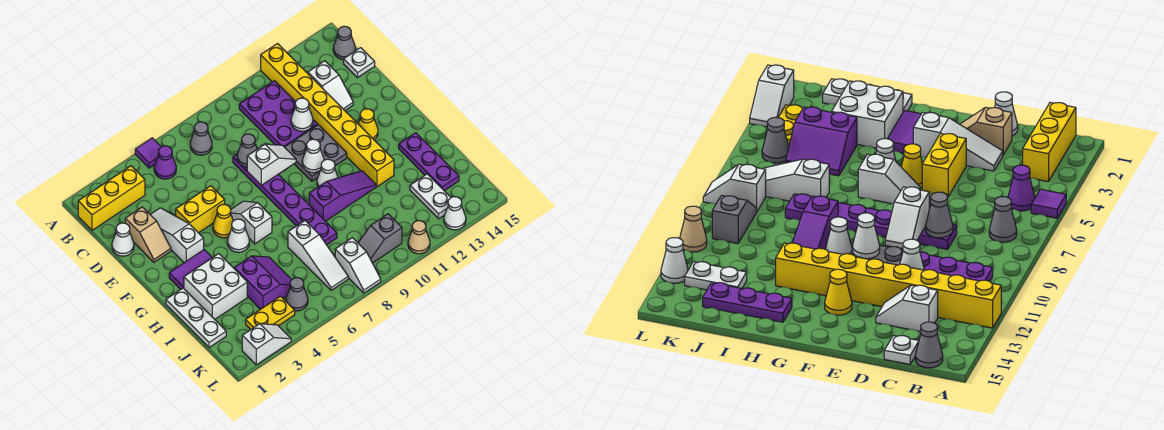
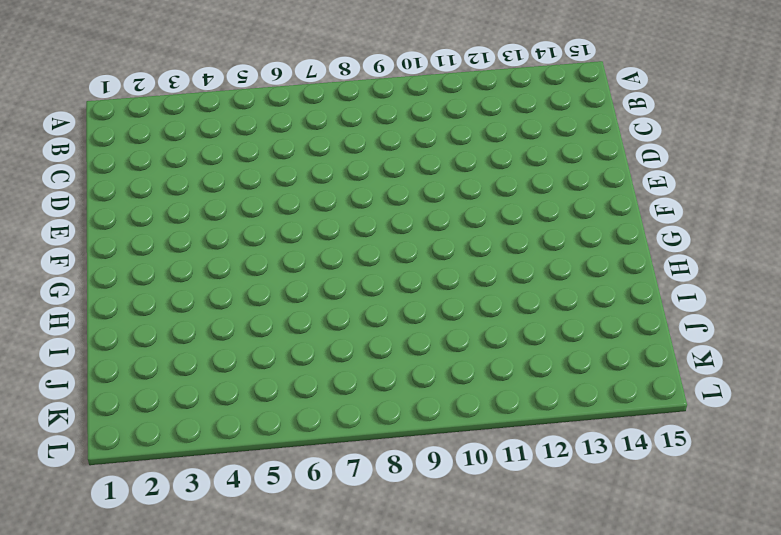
none -> purple 1x1 tile [135,138,161,168]
none -> yellow 1x8 brick [261,44,394,187]
none -> yellow 1x3 brick [78,166,145,230]
none -> purple 1x1 cone [154,146,176,179]

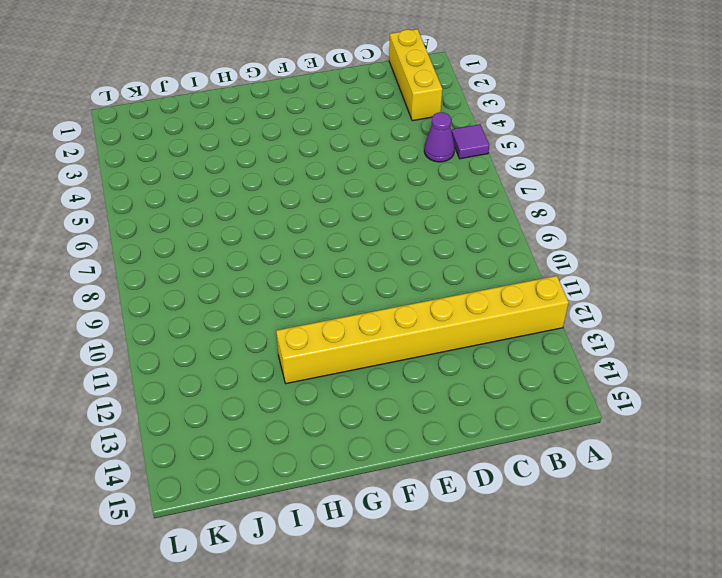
none -> grey 1x1 cone [190,122,212,155]
none -> purple 2x3 plate [239,81,318,147]
none -> grey 1x1 cone [333,26,355,59]
none -> white 1x2 slope [308,61,353,110]

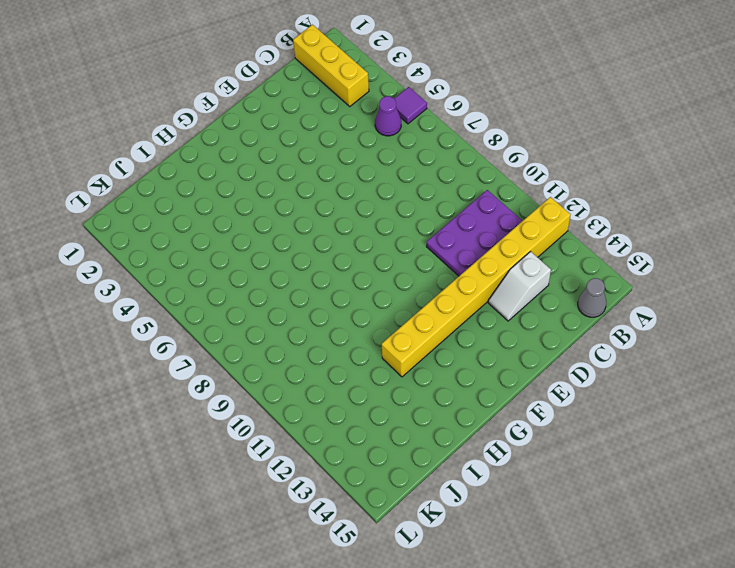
none -> grey 1x1 cone [190,122,212,155]
none -> white 1x1 plate [344,48,375,78]
none -> white 1x1 cone [112,223,134,256]
none -> tan 1x2 slope [125,207,171,262]

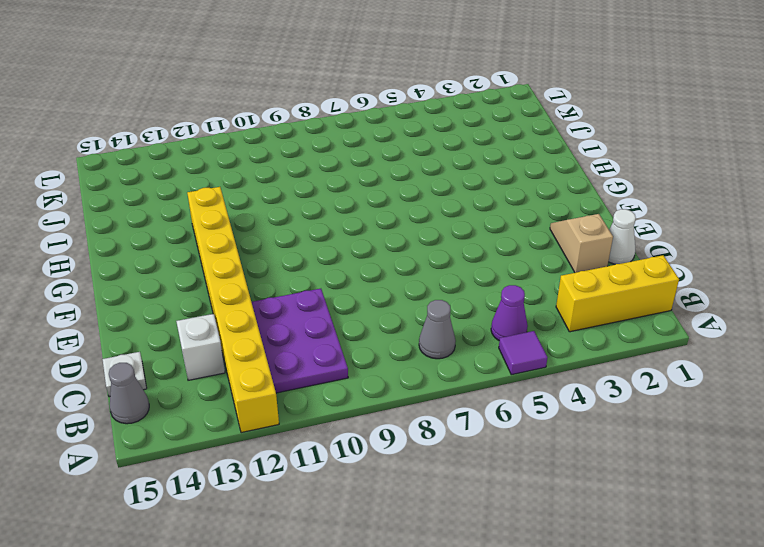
none -> white 1x3 slope [150,208,204,263]
none -> purple 1x6 plate [233,154,337,245]
none -> yellow 1x2 brick [176,186,225,233]
none -> grey 2x2 plate [285,125,347,181]

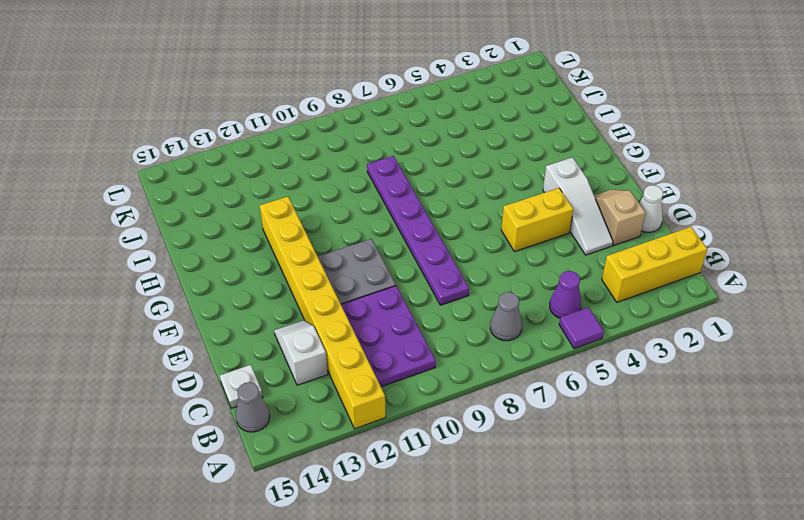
none -> yellow 1x1 cone [213,205,233,238]
none -> white 1x2 slope [231,201,272,244]
none -> yellow 1x1 cone [358,109,378,140]
none -> purple 1x2 tile [169,250,212,289]

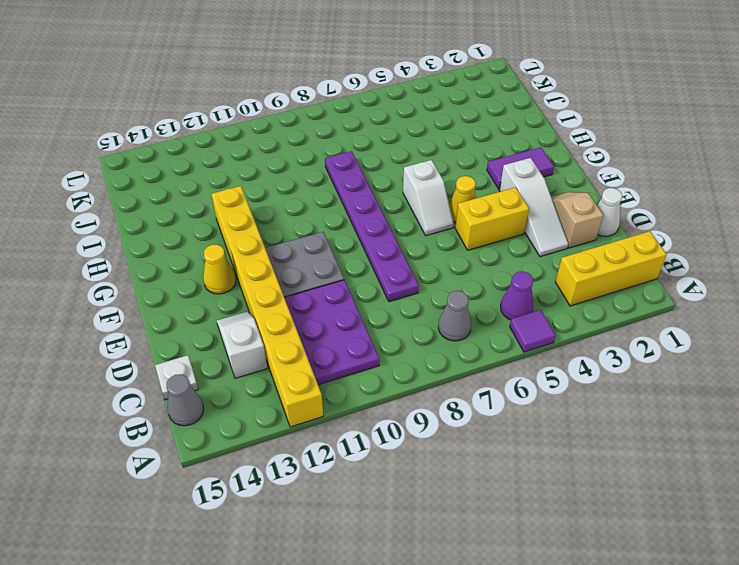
none -> white 1x1 cone [227,219,249,252]
none -> white 1x1 cone [317,159,338,187]
none -> white 1x3 plate [166,288,226,348]
none -> white 2x2 brick [184,254,247,319]

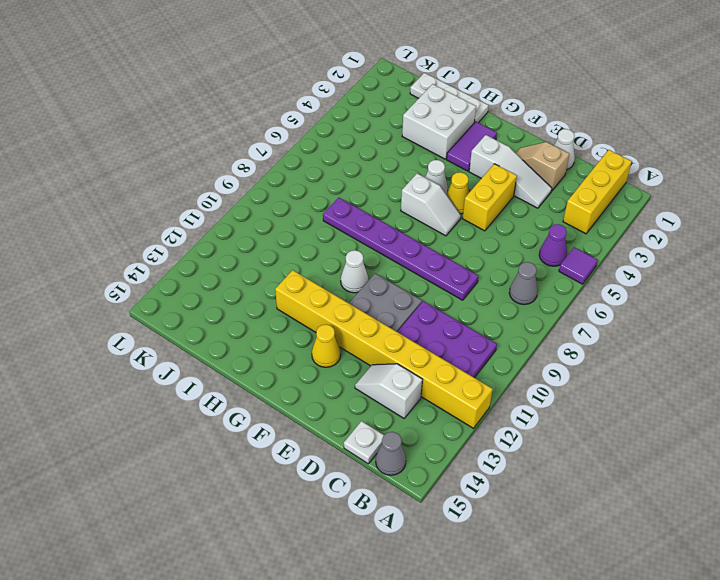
none -> purple 1x3 slope [309,171,376,221]
none -> purple 1x3 plate [399,133,459,191]
none -> purple 2x2 slope [234,256,292,309]
none -> white 1x3 slope [288,221,348,290]

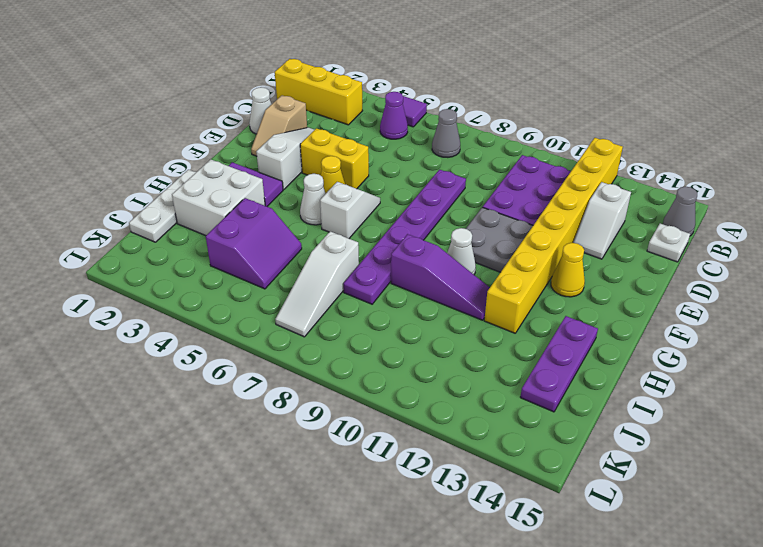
none -> white 1x2 plate [410,174,451,219]
none -> yellow 1x2 plate [246,296,295,329]
none -> grey 1x1 cone [286,278,308,311]
none -> white 1x2 slope [335,238,381,293]

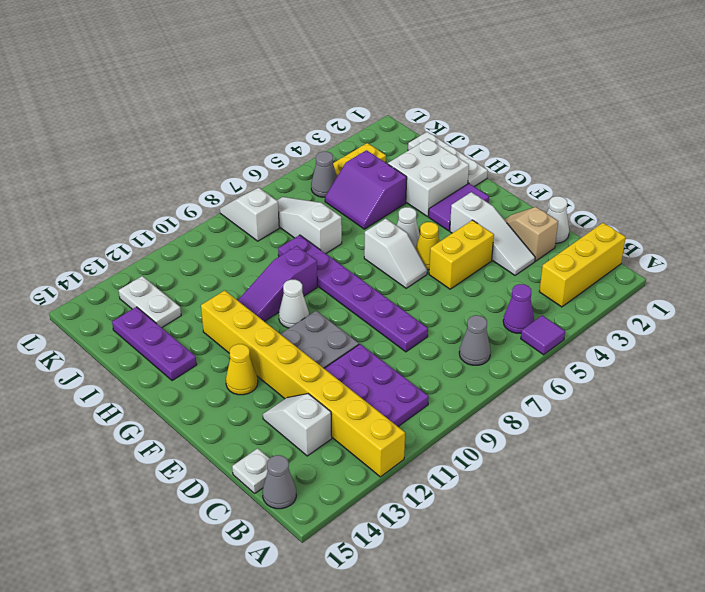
none -> grey 1x2 slope [358,214,402,263]
none -> white 1x2 slope [242,324,291,365]
none -> tan 1x1 cone [408,221,430,254]
none -> white 1x1 cone [444,197,466,230]

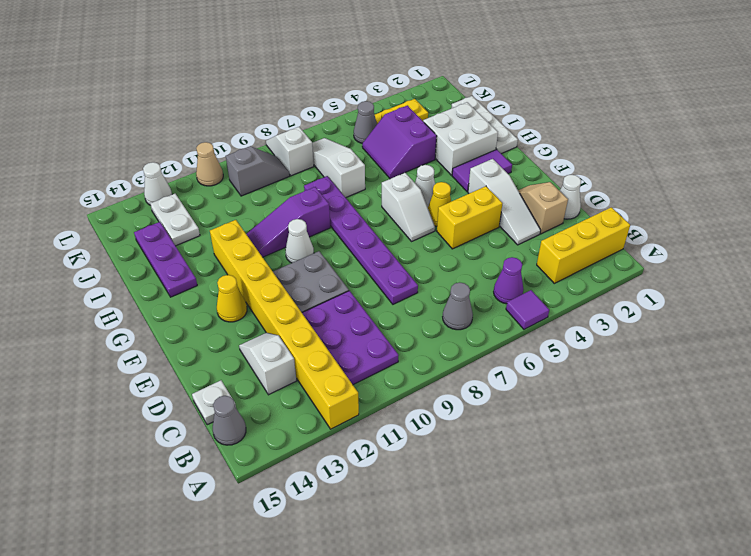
none -> white 1x2 slope [242,324,291,365]
none -> grey 1x1 cone [237,134,257,167]
none -> white 1x1 cone [291,98,313,131]
none -> white 1x2 slope [247,144,296,185]

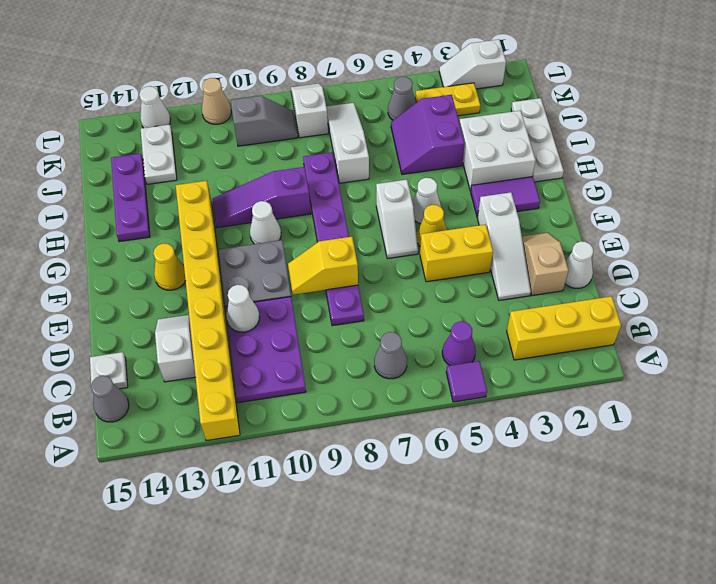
yellow 1x2 slope [288,237,358,295] -> white 1x2 slope [247,144,296,185]
none -> grey 1x1 cone [237,134,257,167]
none -> white 1x1 cone [302,139,324,173]

